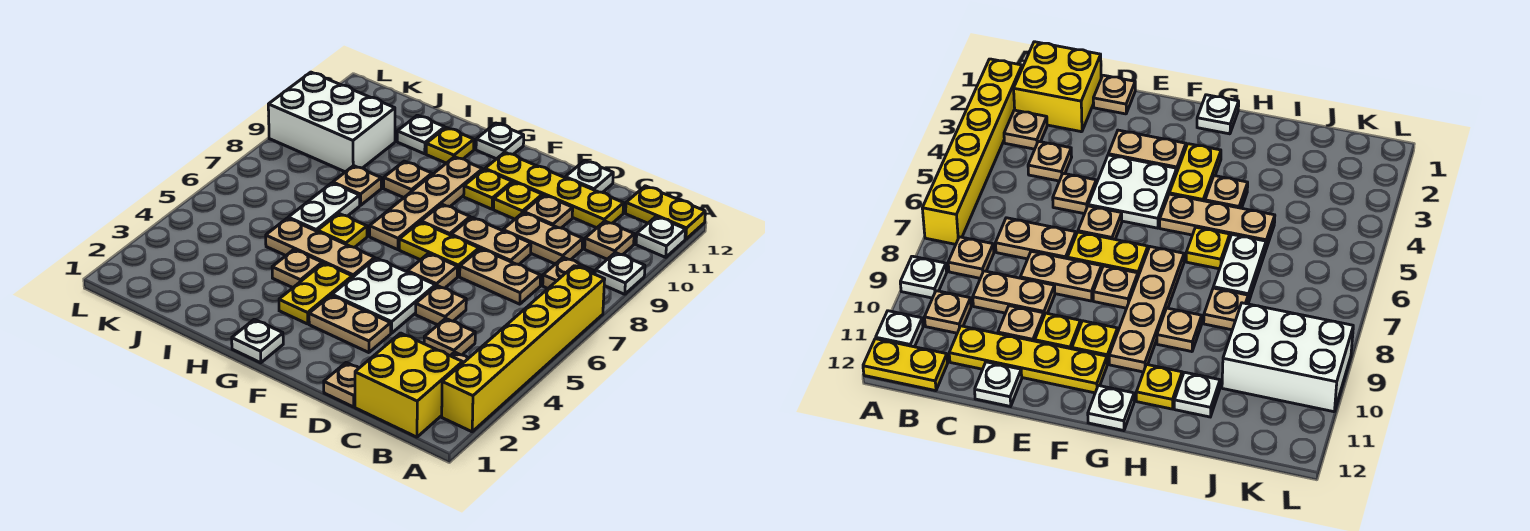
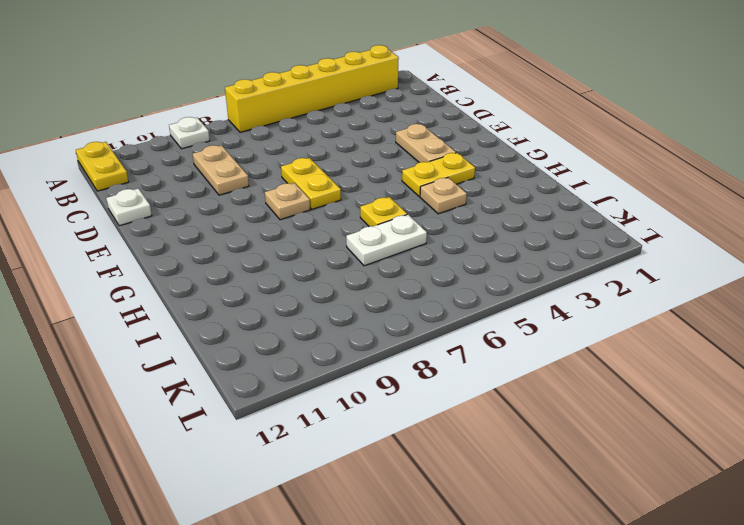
none -> white 1x1 plate [636,217,686,257]
none -> yellow 2x2 brick [355,333,463,437]
none -> tan 1x1 plate [1004,110,1047,149]
none -> tan 1x1 plate [543,257,593,288]

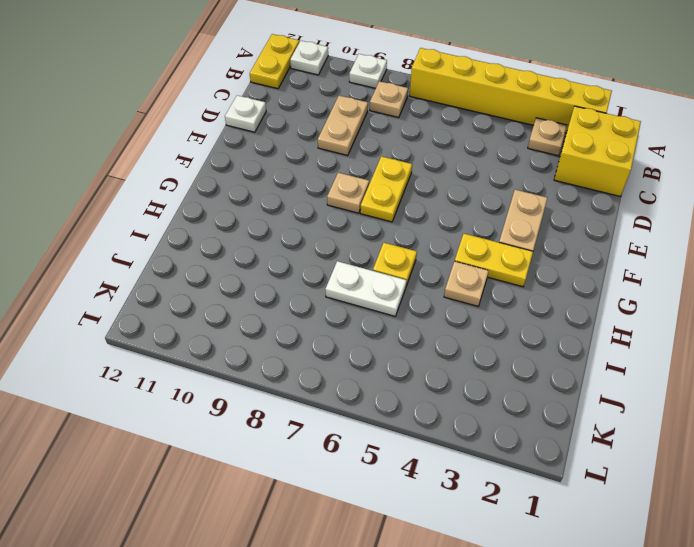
none -> tan 1x1 plate [585,221,634,259]
none -> tan 1x1 plate [424,318,475,356]
none -> tan 1x2 plate [460,249,541,304]
none -> yellow 1x4 plate [485,152,624,228]

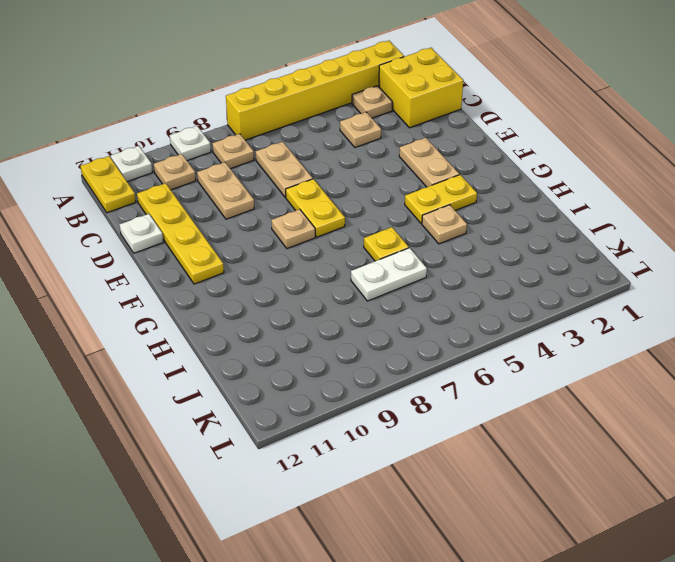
none -> tan 1x1 plate [324,363,359,407]
none -> tan 1x1 plate [416,286,466,325]
none -> tan 1x2 plate [451,217,531,265]
none -> tan 1x1 plate [524,195,573,228]

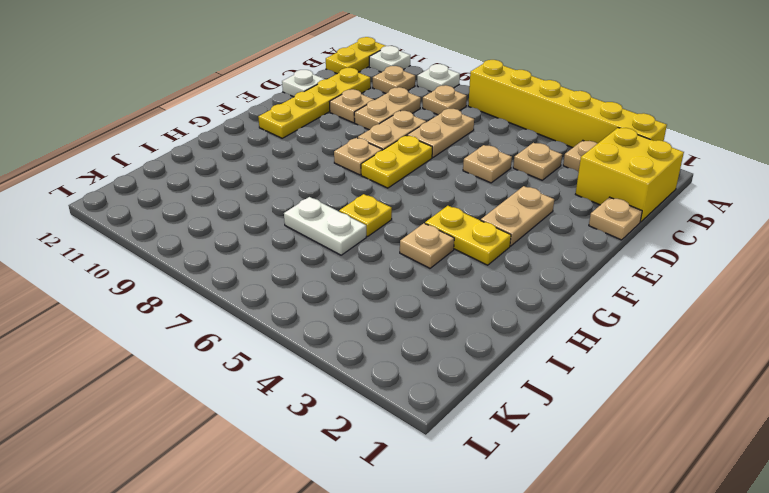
none -> white 2x2 plate [332,258,435,333]
none -> tan 1x1 plate [407,253,457,288]
none -> yellow 1x1 plate [494,182,542,219]
none -> yellow 1x1 plate [464,169,512,209]

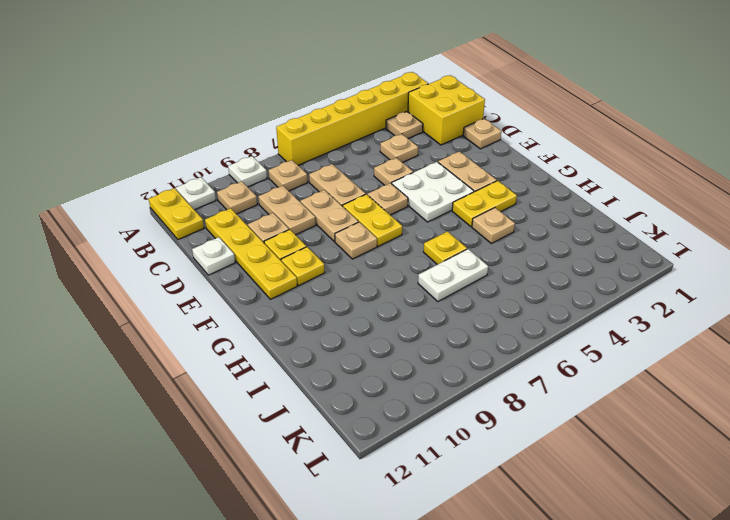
none -> white 1x1 plate [232,319,283,363]
none -> tan 1x3 plate [266,218,375,277]
none -> tan 1x4 plate [369,157,483,250]
none -> white 1x1 plate [476,123,524,159]

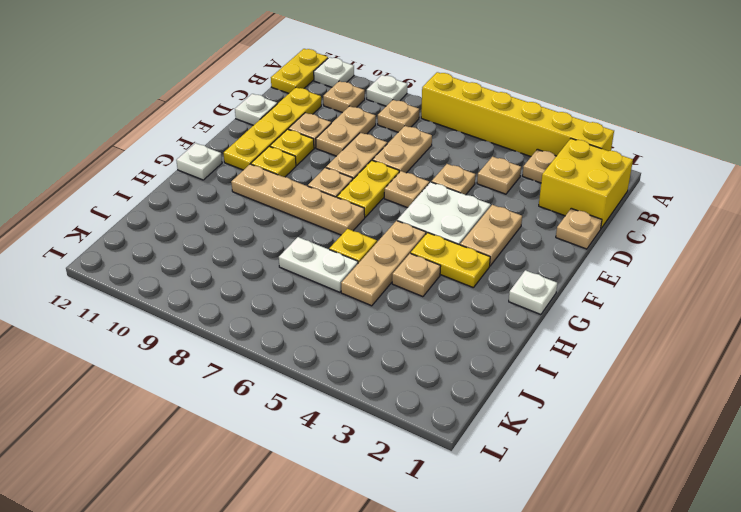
none -> tan 1x1 plate [384,161,432,198]
none -> yellow 1x1 plate [426,128,474,163]
none -> tan 1x1 plate [333,166,381,205]
none -> white 1x1 plate [397,115,445,154]

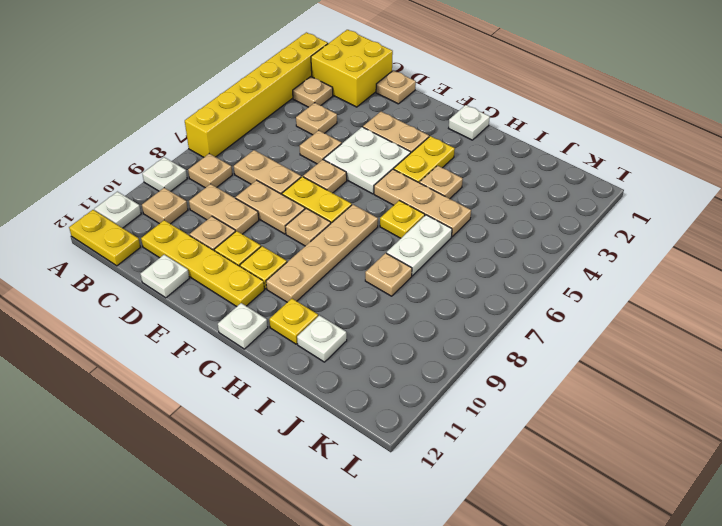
none -> tan 1x1 plate [384,161,432,198]
none -> white 2x3 brick [268,72,395,172]

